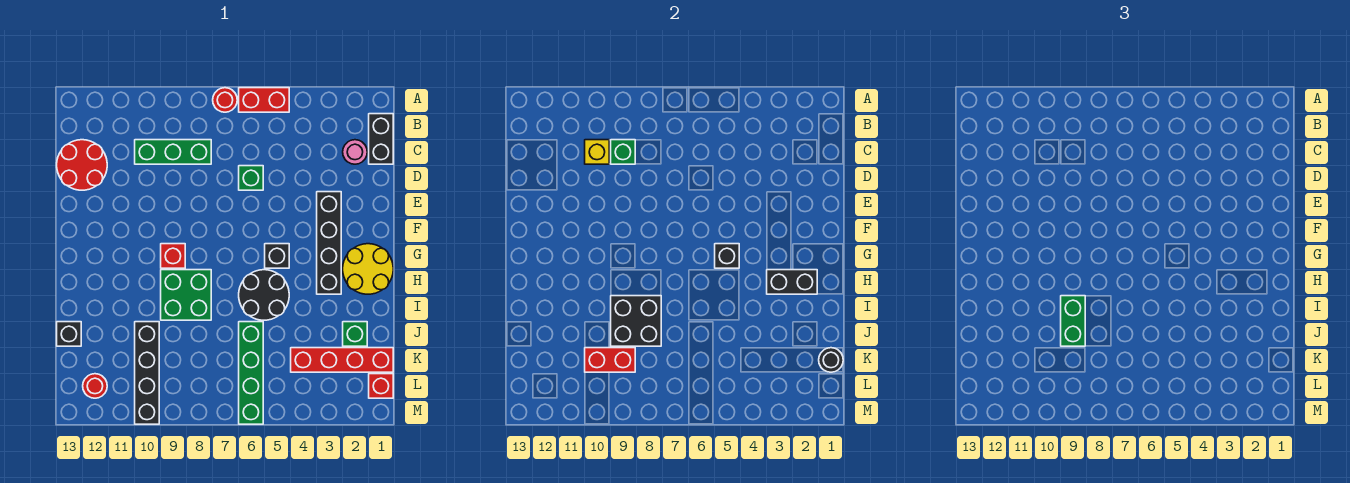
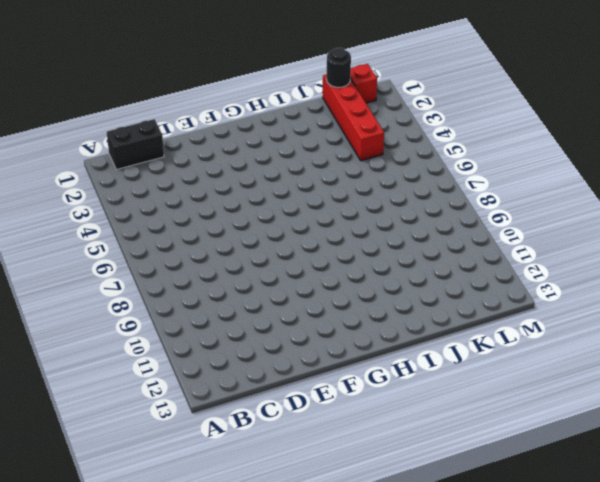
none -> red 1x2 brick [239,88,289,112]
none -> red 1x1 round brick [213,88,237,112]
none -> pink 1x1 round brick [343,140,367,164]

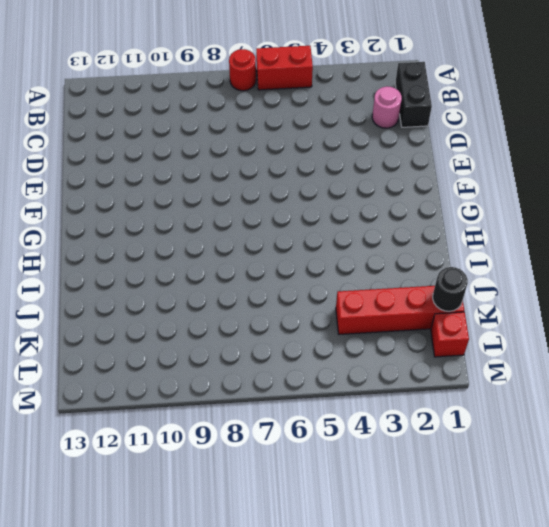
none -> green 1x3 brick [135,140,211,164]
none -> red 2x2 round brick [57,140,107,190]
none -> green 1x1 brick [239,166,263,190]

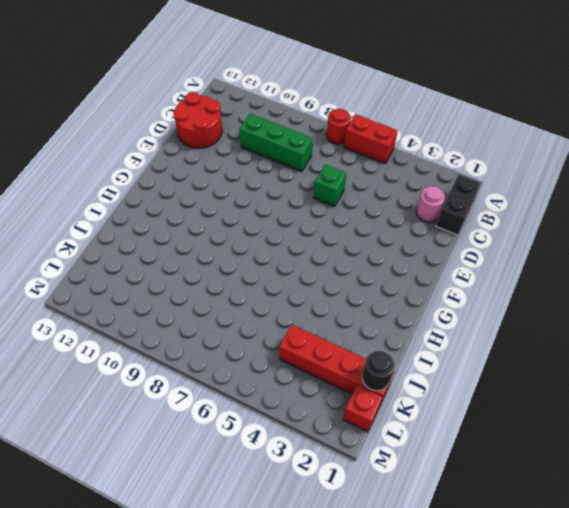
none -> black 1x4 brick [317,192,341,294]
none -> yellow 2x2 round brick [343,244,393,294]
none -> black 1x1 brick [265,244,289,268]

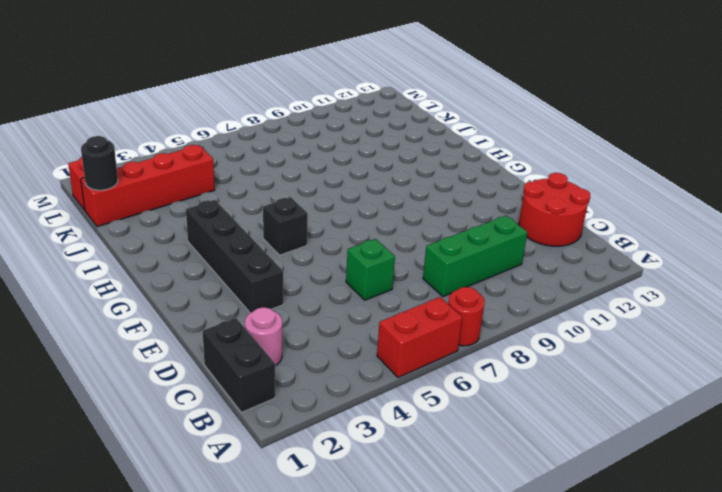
none -> yellow 2x2 round brick [343,244,393,294]
none -> red 1x1 brick [161,244,185,268]
none -> black 2x2 round brick [239,270,289,320]

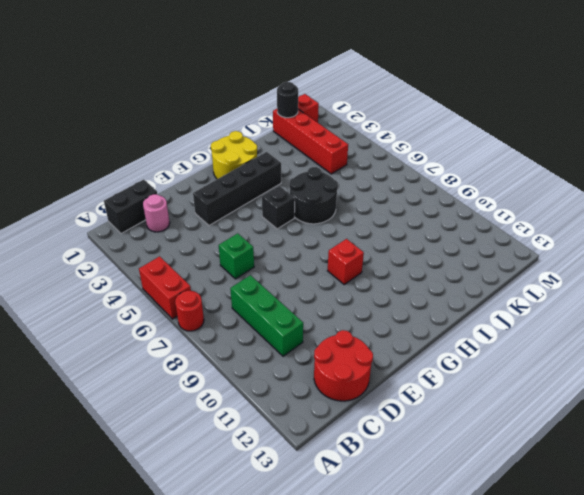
none -> green 2x2 brick [161,270,211,320]
none -> green 1x1 brick [343,322,367,346]
none -> green 1x4 brick [239,322,263,424]

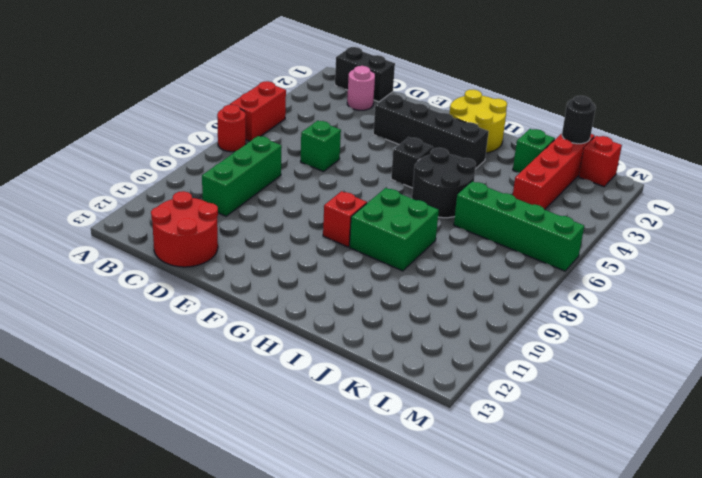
none -> black 1x4 brick [135,322,159,424]
none -> black 1x1 brick [57,322,81,346]
none -> red 1x1 round brick [83,374,107,398]

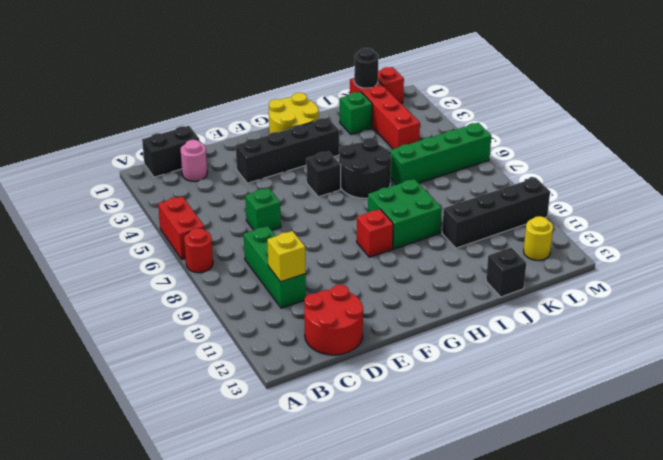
yellow 1x1 round brick [524,216,553,260] -> red 1x1 round brick [83,374,107,398]
none -> green 1x1 brick [611,140,635,164]
none -> black 1x1 brick [715,244,739,268]
none -> black 1x2 brick [767,270,817,294]

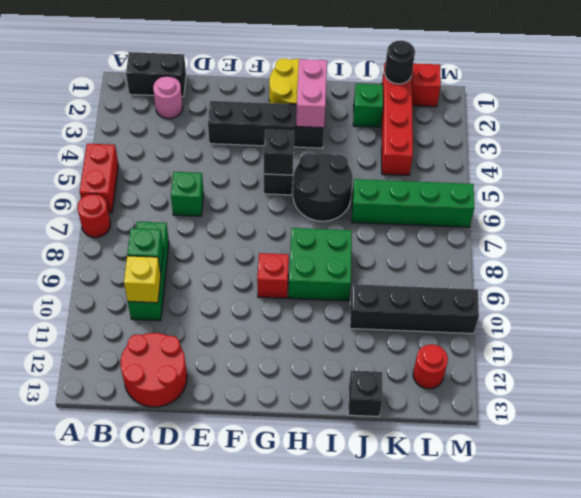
pink 1x2 brick [296,59,327,128] -> black 1x2 brick [767,270,817,294]
none -> black 2x2 brick [611,296,661,346]
none -> red 1x2 brick [585,348,635,372]
none -> green 1x2 brick [1061,296,1085,346]

